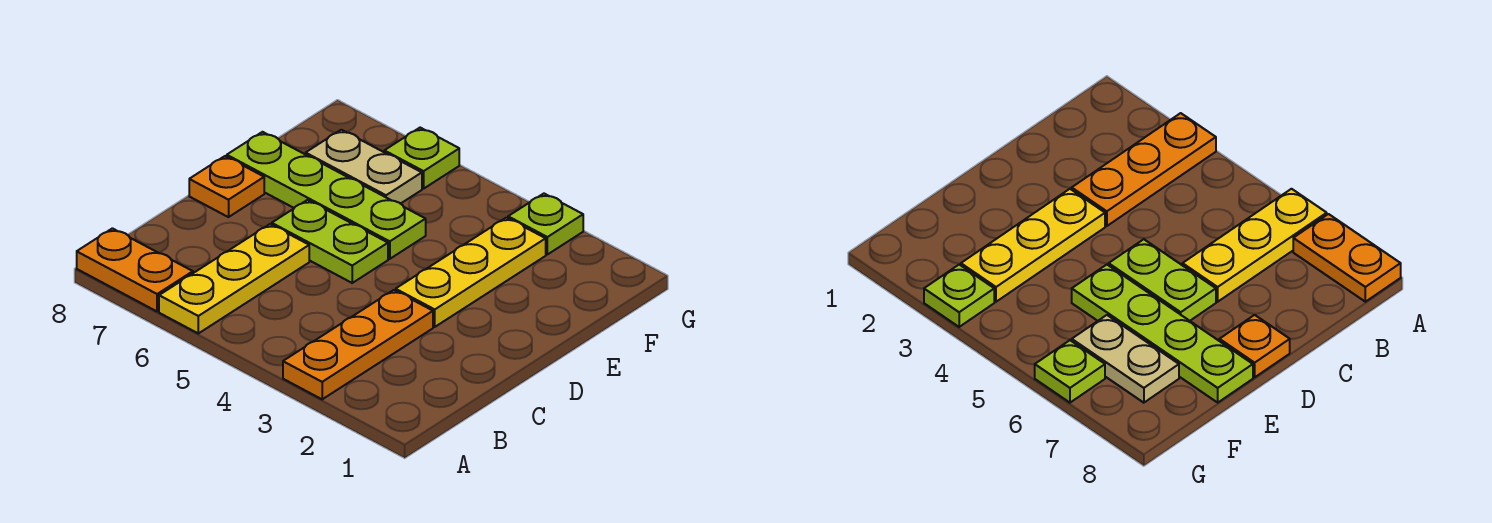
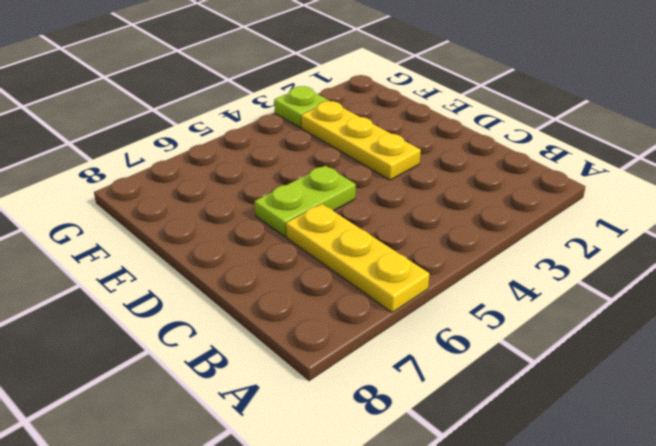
none -> orange 1x3 plate [283,290,433,399]
none -> orange 1x2 plate [77,228,193,311]

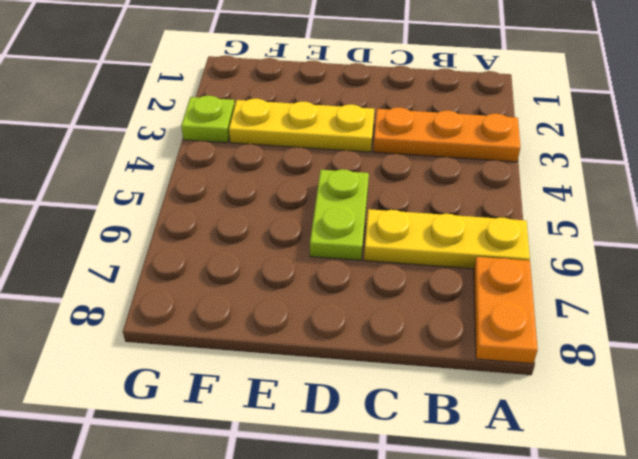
none -> orange 1x1 plate [189,156,264,217]
none -> lime 1x4 plate [227,132,426,259]

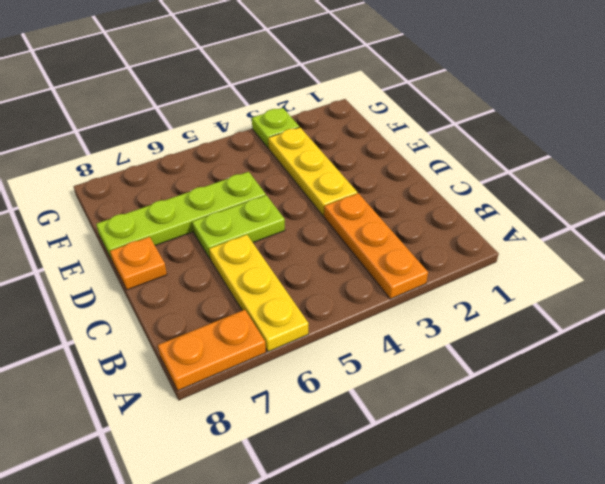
none -> tan 1x2 plate [306,130,422,204]
none -> lime 1x1 plate [384,128,459,189]

